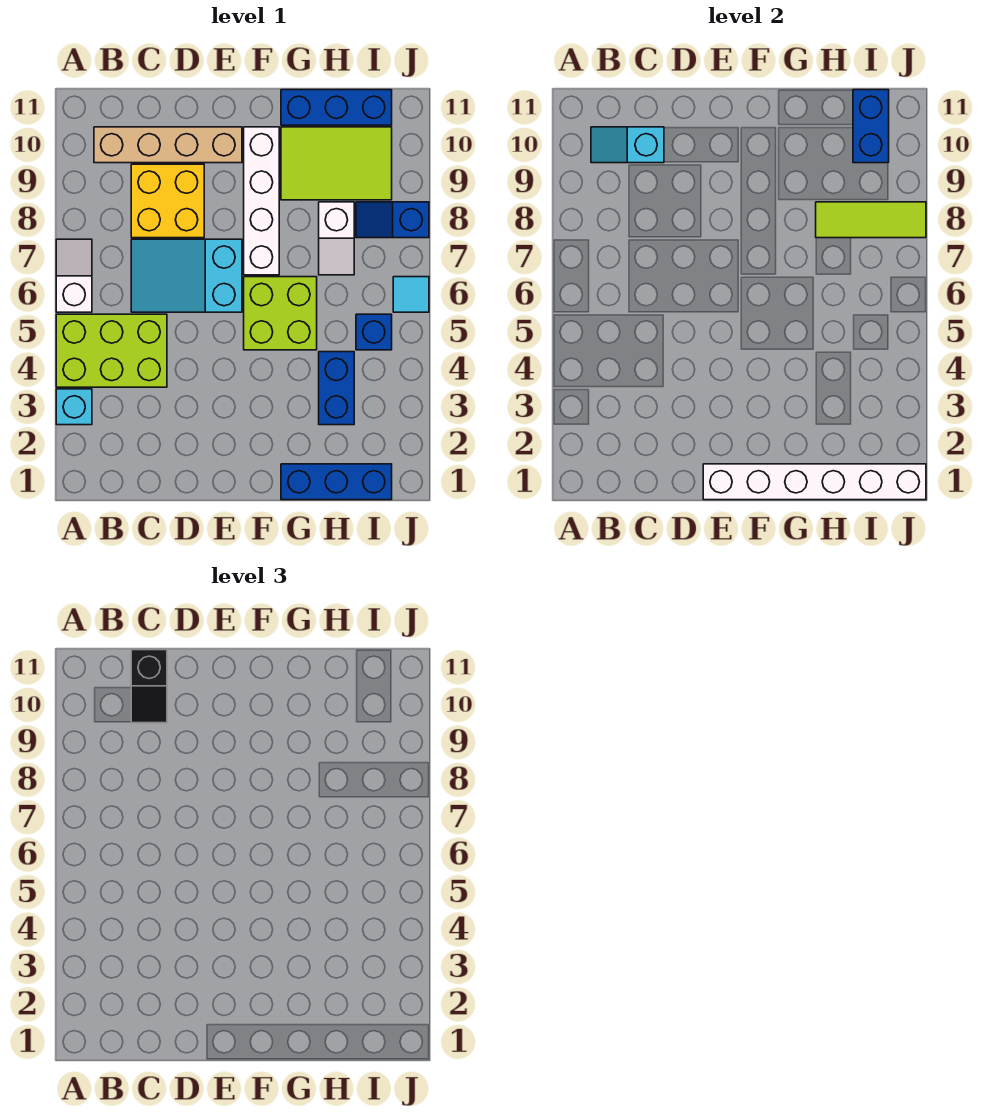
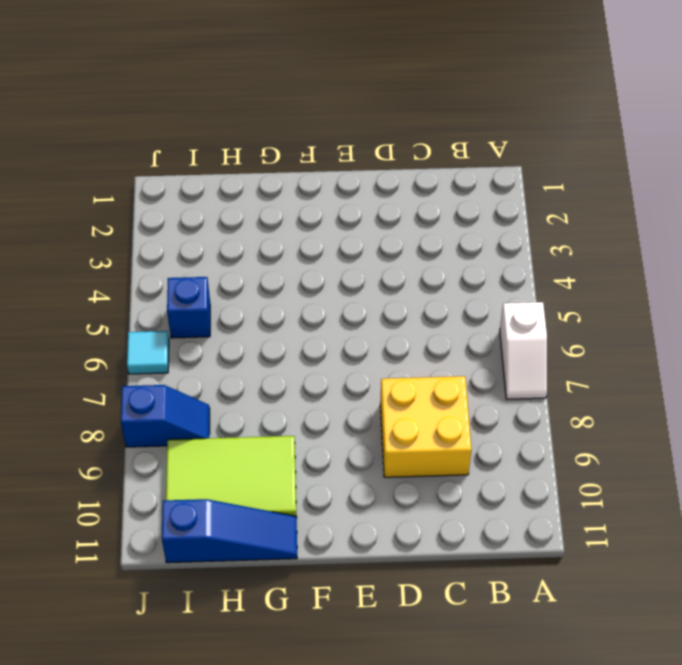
blue 1x3 slope [162,499,297,563] -> blue 1x3 brick [281,90,392,125]
none -> cyan 1x1 brick [56,389,92,425]
none -> lime 2x3 brick [56,314,167,387]
none -> tan 1x4 brick [94,127,242,163]

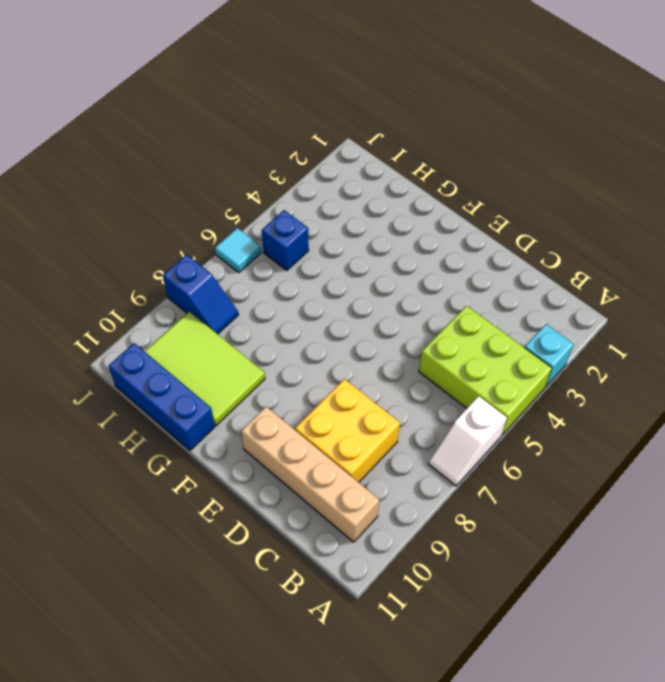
none -> cyan 2x3 slope [131,239,242,312]
none -> lime 2x2 brick [244,277,317,350]
none -> white 1x4 brick [244,127,279,275]

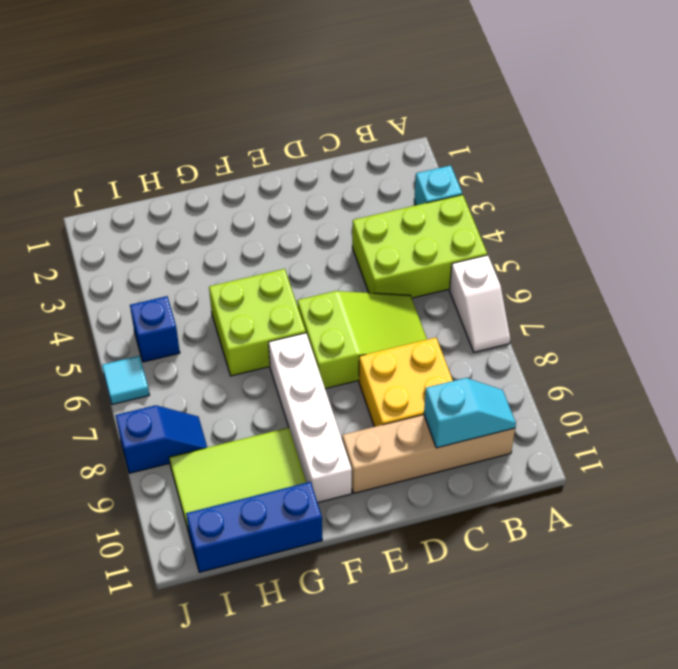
lime 2x3 slope [297,291,427,389] -> cyan 2x3 slope [131,239,242,312]
none -> blue 1x3 brick [281,464,392,500]
none -> blue 1x2 brick [319,352,354,425]
none -> white 1x2 slope [319,202,354,275]

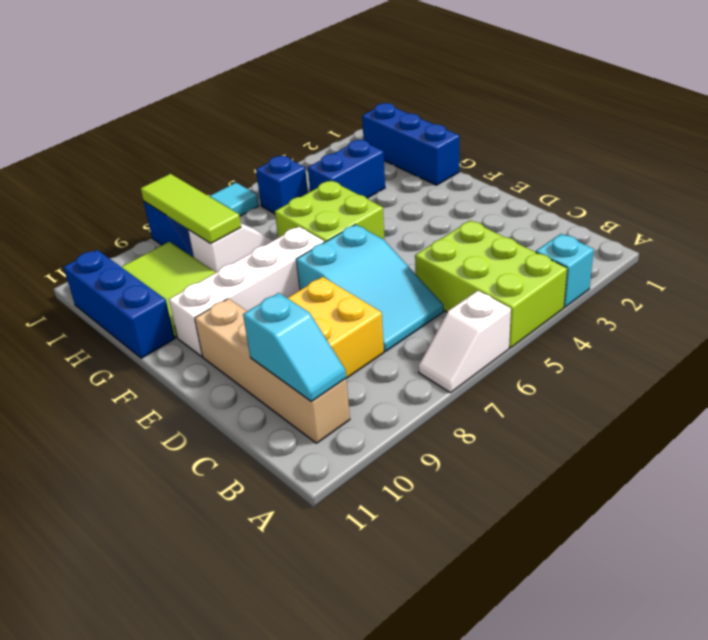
none -> white 1x6 brick [703,464,926,500]
none -> blue 1x2 brick [853,90,889,163]
none -> black 1x2 slope [131,650,167,723]

